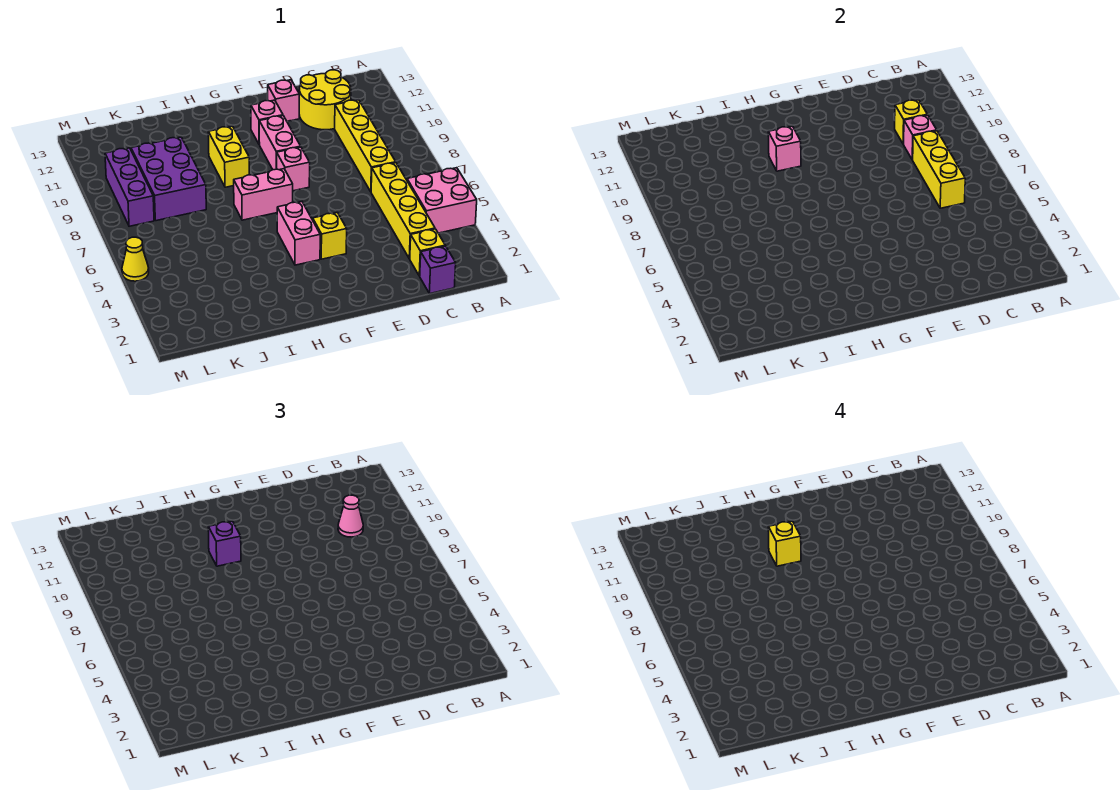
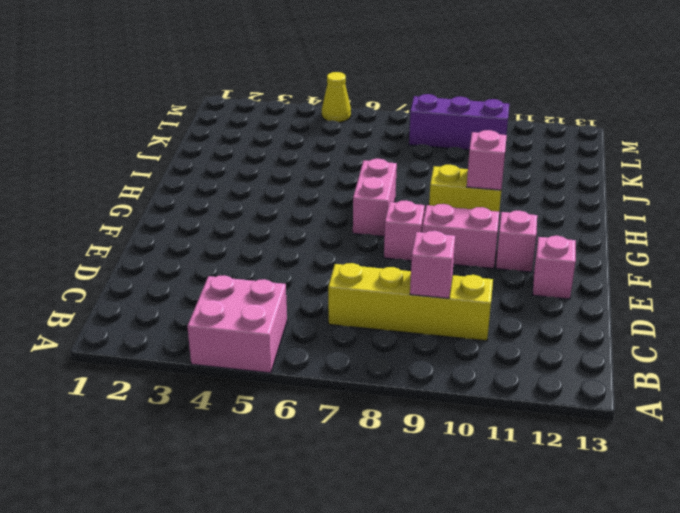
none -> purple 1x1 brick [420,246,456,294]
none -> yellow 1x1 brick [410,229,445,276]
none -> yellow 1x4 brick [371,163,435,259]

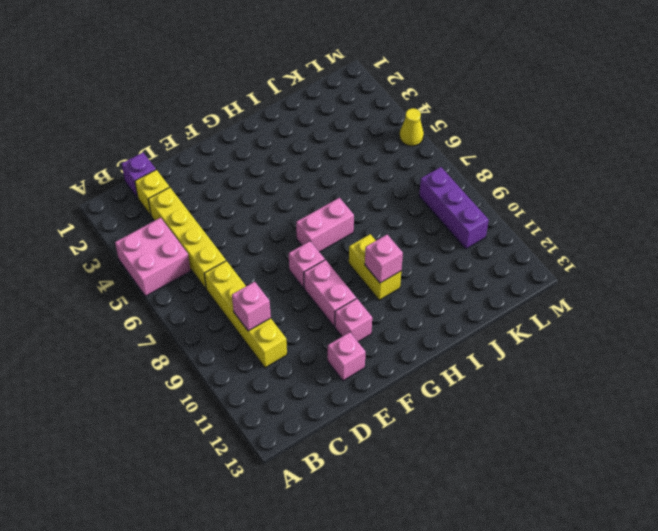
none -> yellow 2x2 round brick [299,70,351,130]
none -> yellow 1x1 brick [313,213,347,259]
none -> pink 1x2 brick [277,202,320,265]

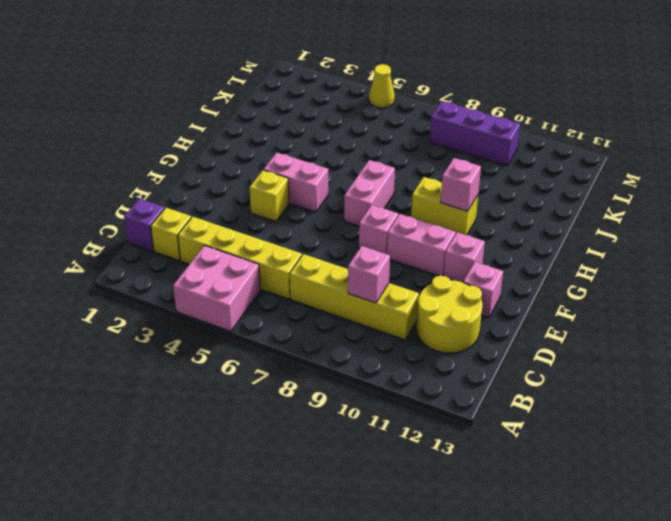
none -> purple 2x3 brick [131,137,206,221]
none -> yellow 1x3 brick [913,131,965,208]
none -> yellow 1x1 brick [895,100,928,144]

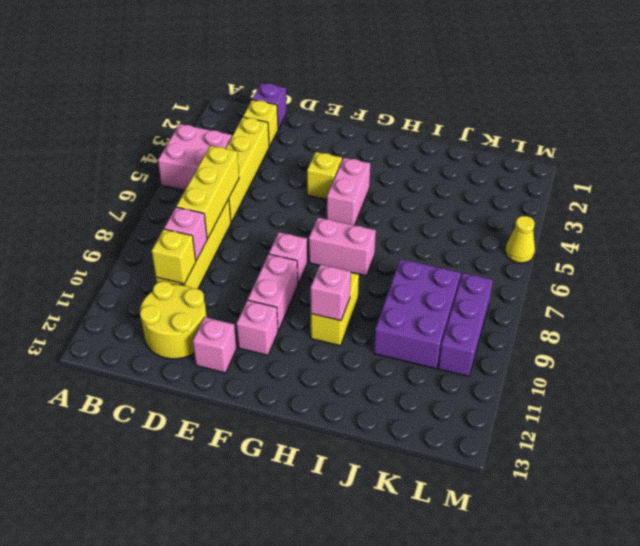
none -> pink 1x1 cone [338,495,363,537]
none -> purple 1x1 brick [208,521,241,566]
none -> yellow 1x1 brick [768,521,801,566]

